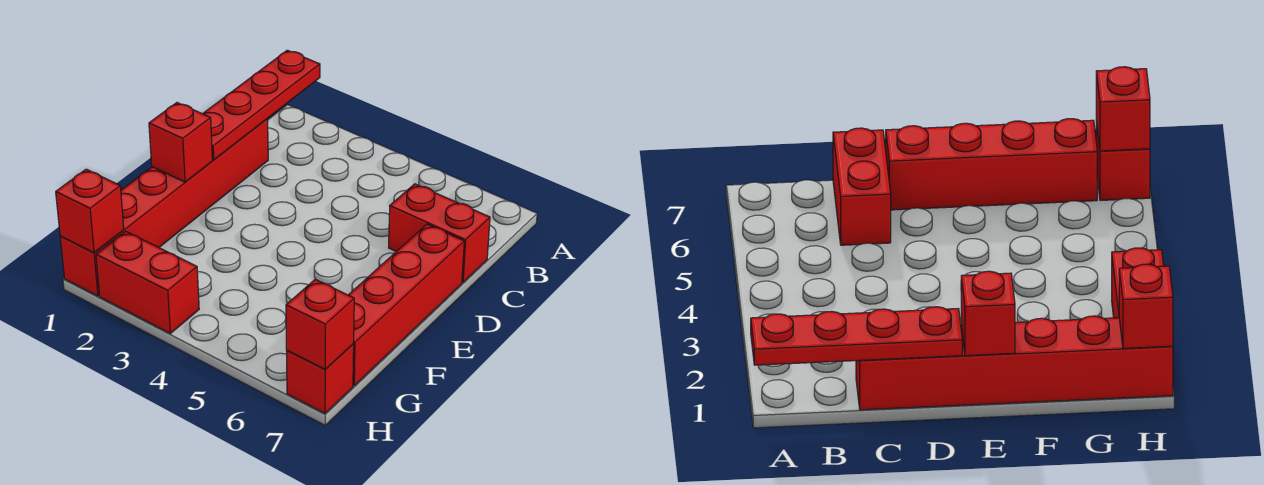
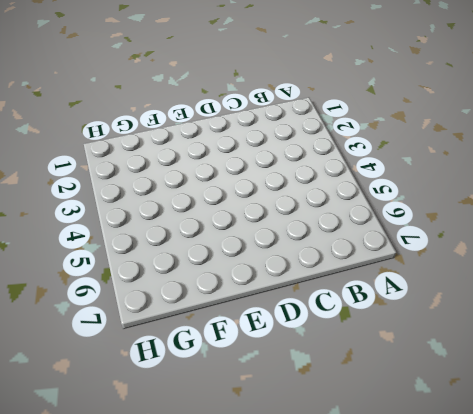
none -> red 1x6 brick [60,119,268,296]
none -> red 1x2 brick [389,184,490,282]

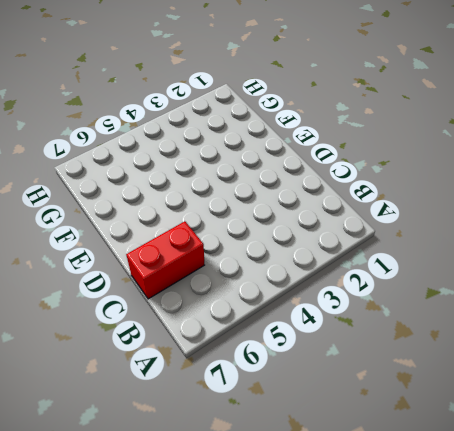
none -> red 1x6 brick [60,119,268,296]
none -> red 1x4 brick [349,224,464,385]

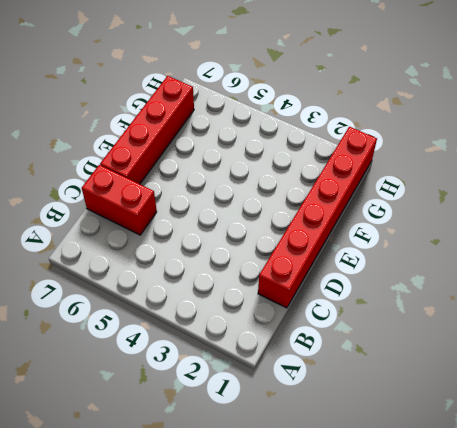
none -> red 1x2 brick [96,231,199,333]
none -> red 1x1 brick [287,344,354,413]

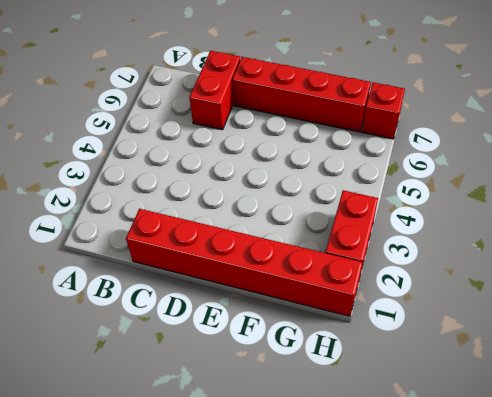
none -> red 1x4 plate [203,50,320,160]
none -> red 1x1 brick [149,103,212,182]

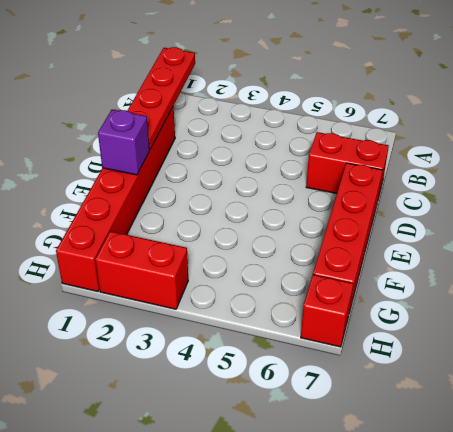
purple 1x1 brick [98,110,149,175] -> red 1x1 brick [149,103,212,182]
none -> red 1x1 brick [56,169,124,253]
none -> red 1x1 brick [286,279,354,369]

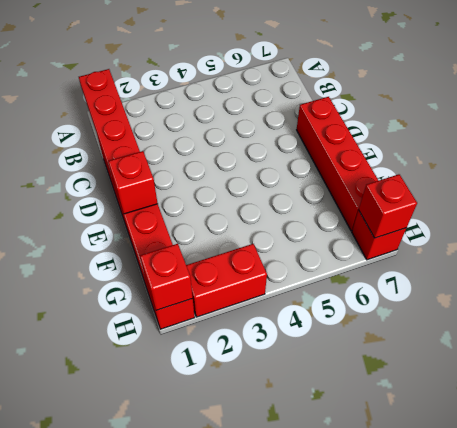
none -> red 1x2 brick [389,184,490,282]

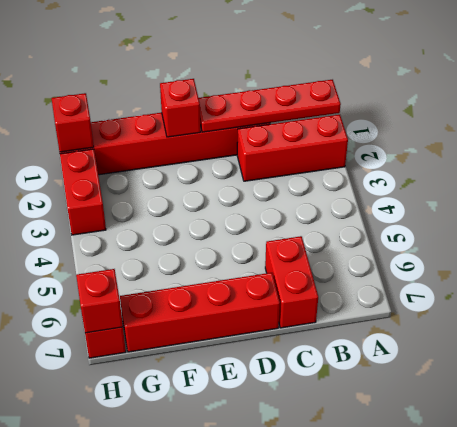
red 1x3 brick [237,115,348,181] -> none

